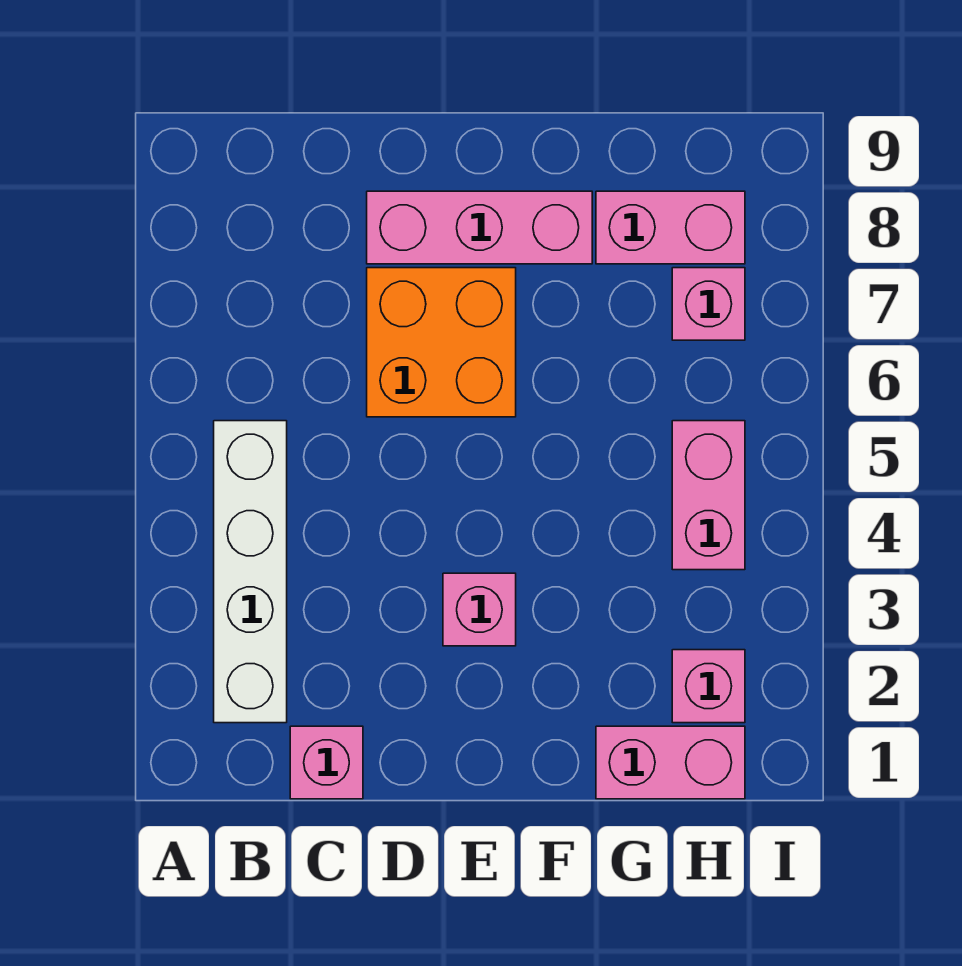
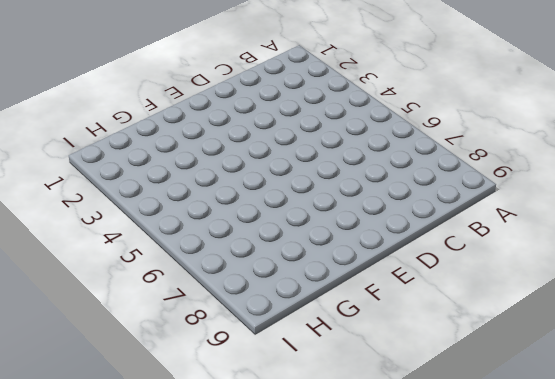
none -> white 1x4 brick [214,421,287,723]
none -> pink 1x1 brick [290,726,363,799]

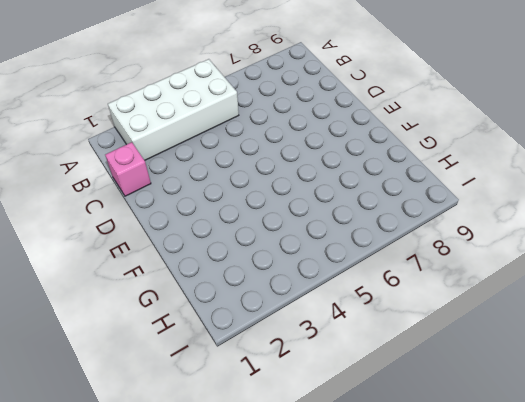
white 2x4 brick [108,59,239,160] -> white 1x4 brick [214,421,287,723]
none -> orange 2x2 brick [367,268,516,417]
none -> pink 1x3 brick [367,191,592,264]

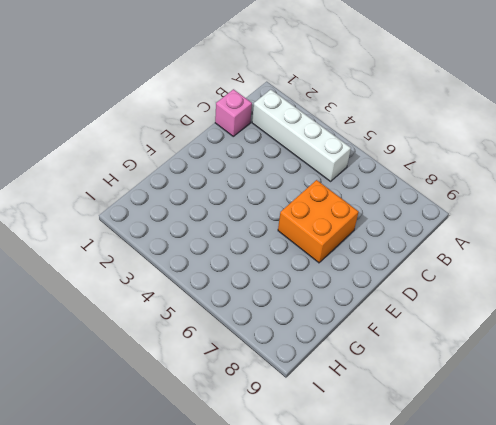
none -> pink 1x3 brick [367,191,592,264]
none -> pink 1x1 brick [443,573,516,646]

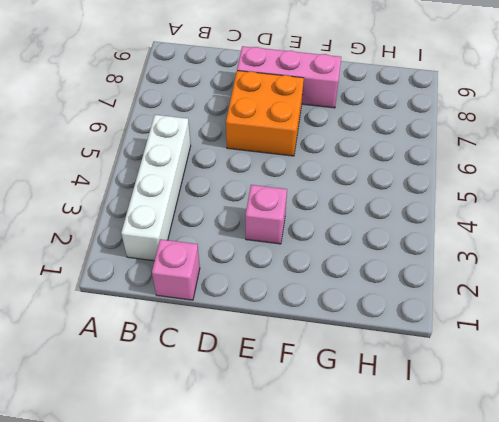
none -> pink 1x2 brick [596,726,745,799]
none -> pink 1x2 brick [596,191,745,264]

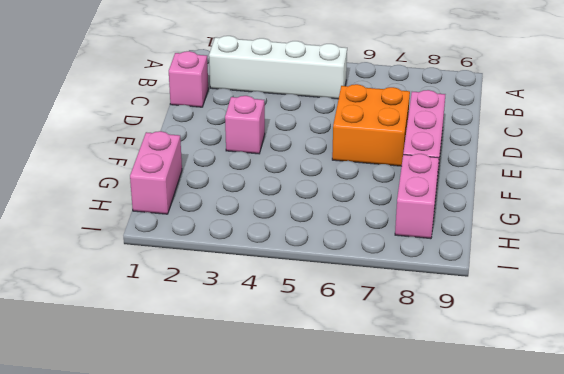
none -> pink 1x1 brick [672,650,745,723]
none -> pink 1x2 brick [672,421,745,570]

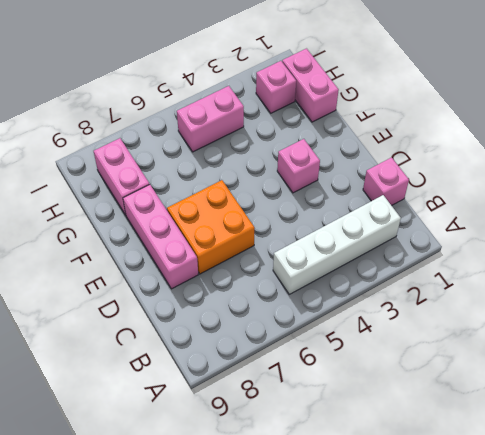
none -> pink 1x1 brick [672,268,745,340]

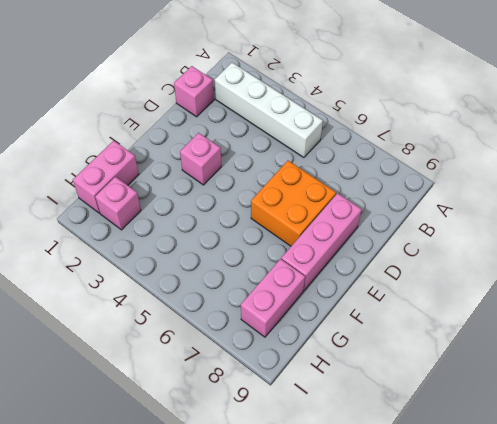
none -> pink 1x2 brick [672,421,745,570]
none -> pink 1x1 brick [672,268,745,340]

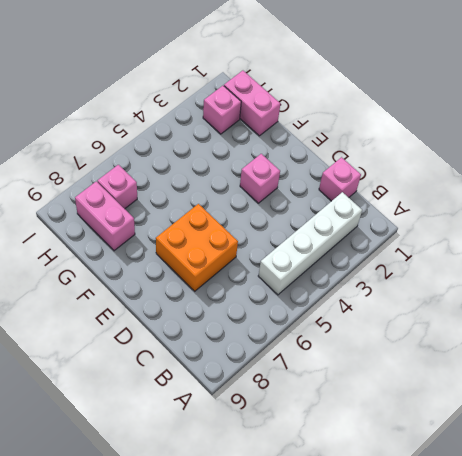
none -> pink 1x3 brick [367,191,592,264]
none -> pink 1x2 brick [672,421,745,570]

